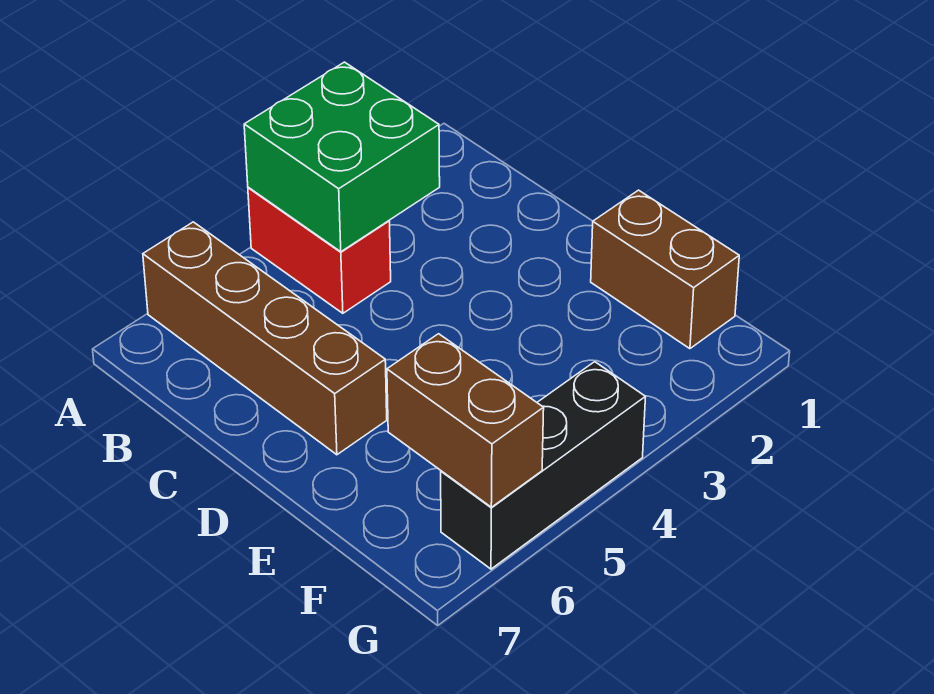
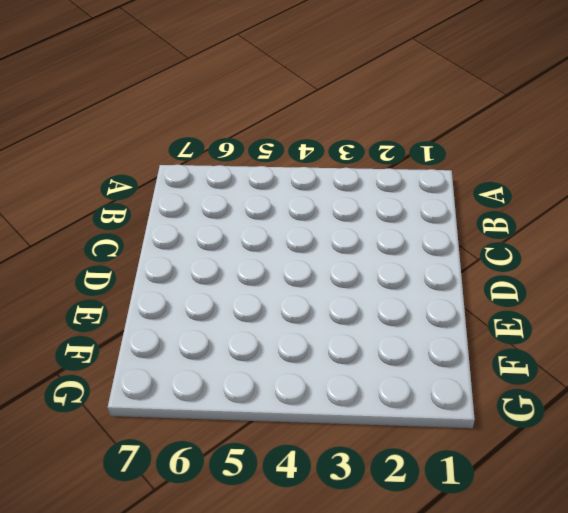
none -> red 1x2 brick [248,187,391,313]
none -> brown 1x4 brick [143,222,387,455]

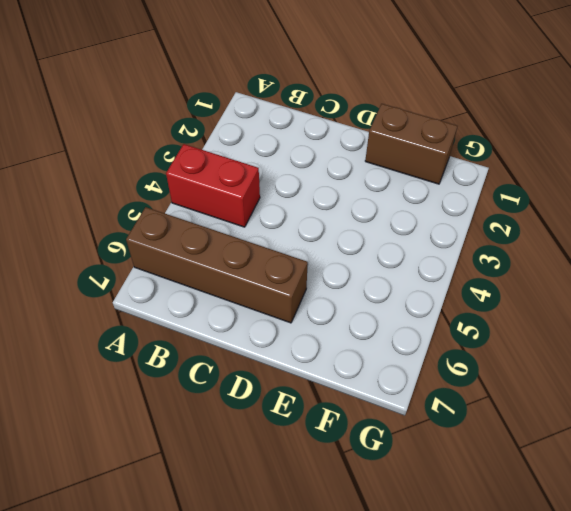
none -> black 1x3 brick [441,362,645,569]
none -> green 2x2 brick [244,62,440,252]

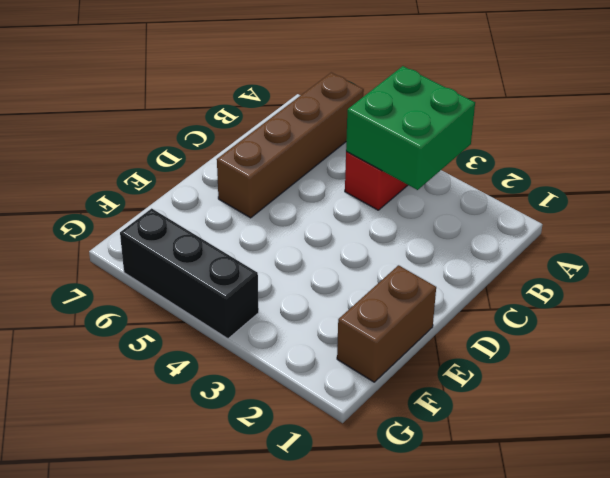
none -> brown 1x2 brick [387,334,544,507]

